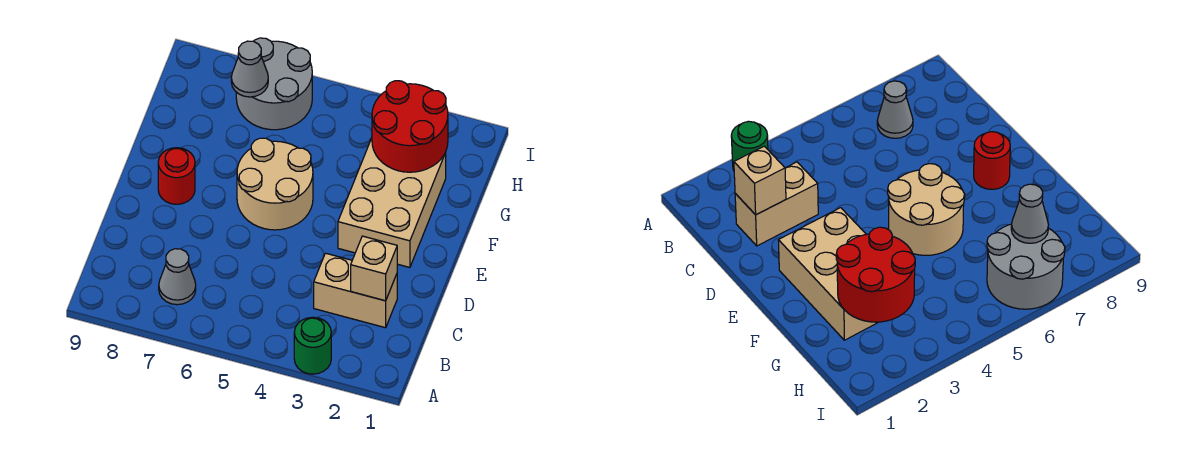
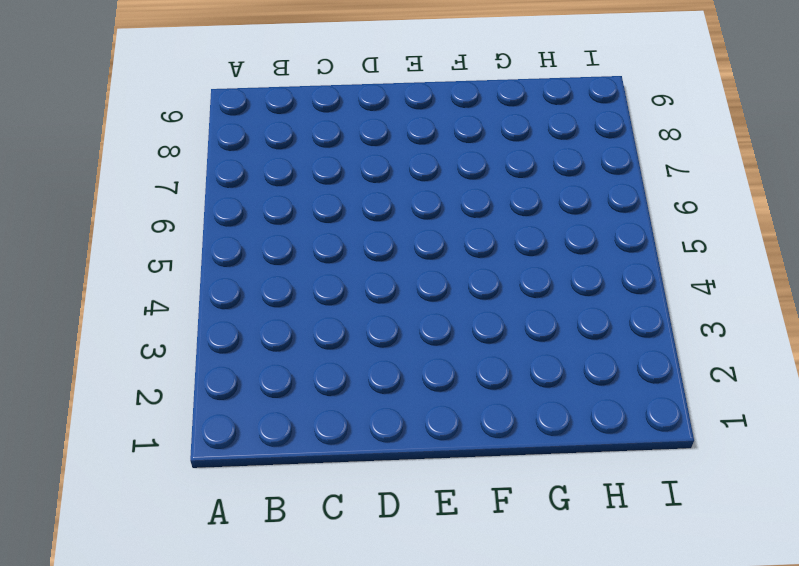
none -> green 1x1 round brick [294,317,331,374]
none -> grey 1x1 cone [159,249,196,305]

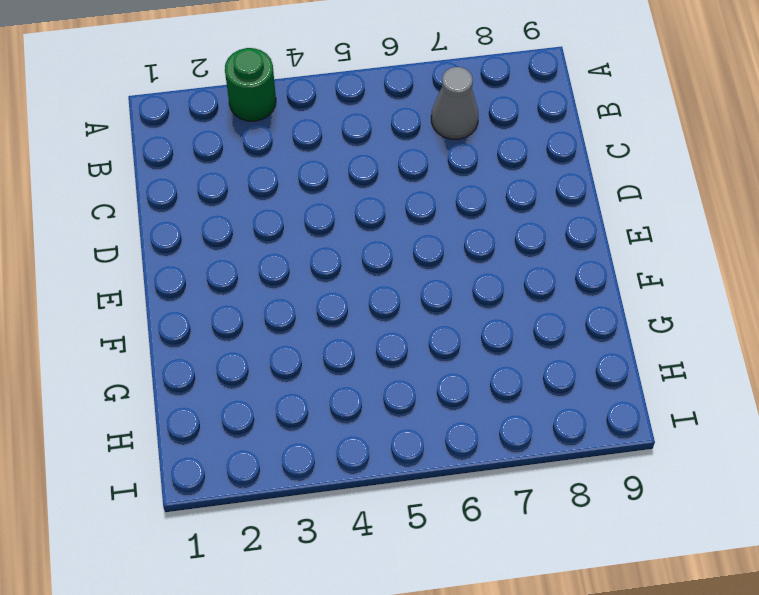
none -> tan 1x2 brick [314,253,397,328]
none -> tan 2x3 brick [338,138,446,267]

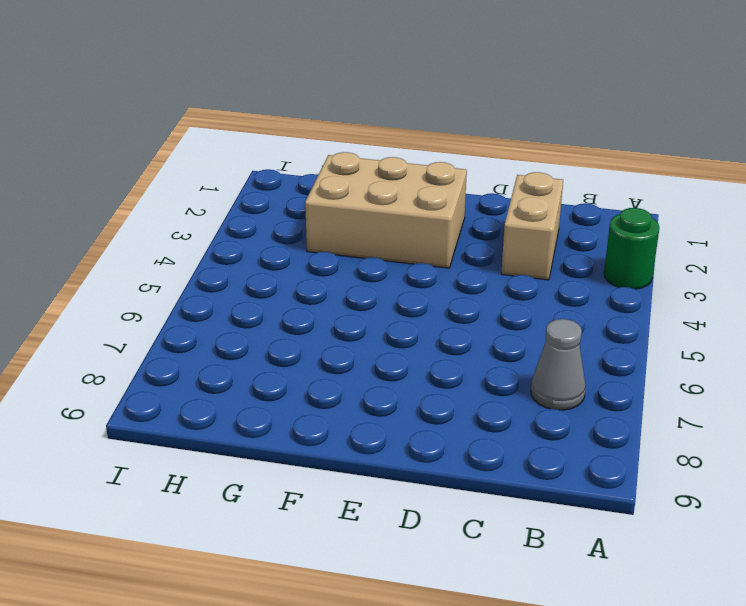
none -> tan 2x2 round brick [237,138,313,230]
none -> red 1x1 round brick [158,148,195,204]

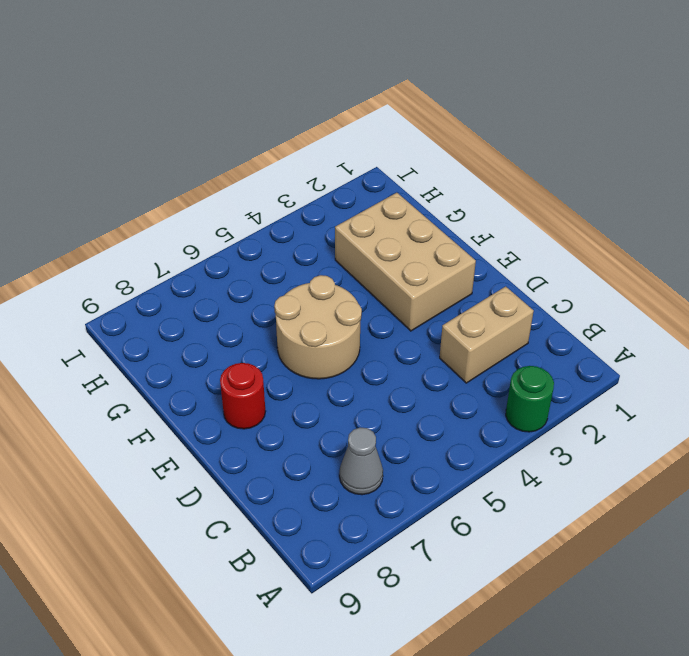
none -> grey 2x2 round brick [236,38,312,130]
none -> tan 1x1 brick [351,236,397,301]

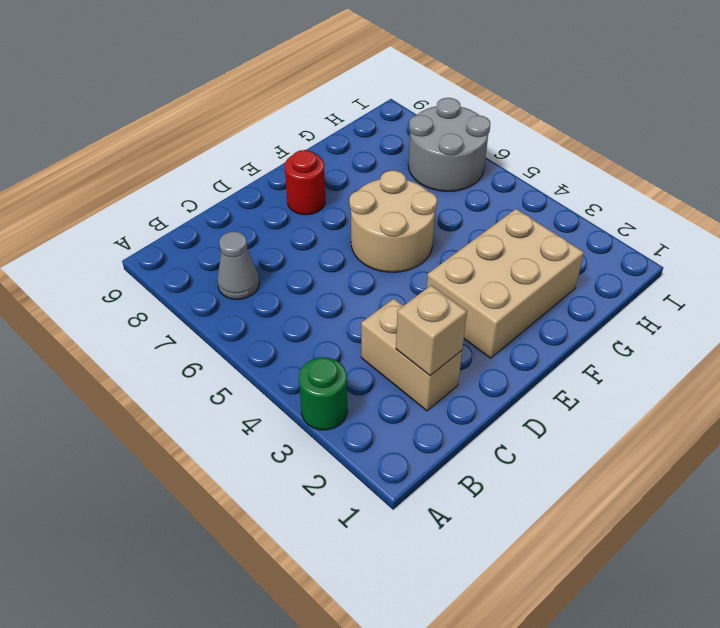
none -> red 2x2 round brick [372,81,448,172]
none -> grey 1x1 cone [231,41,268,97]

